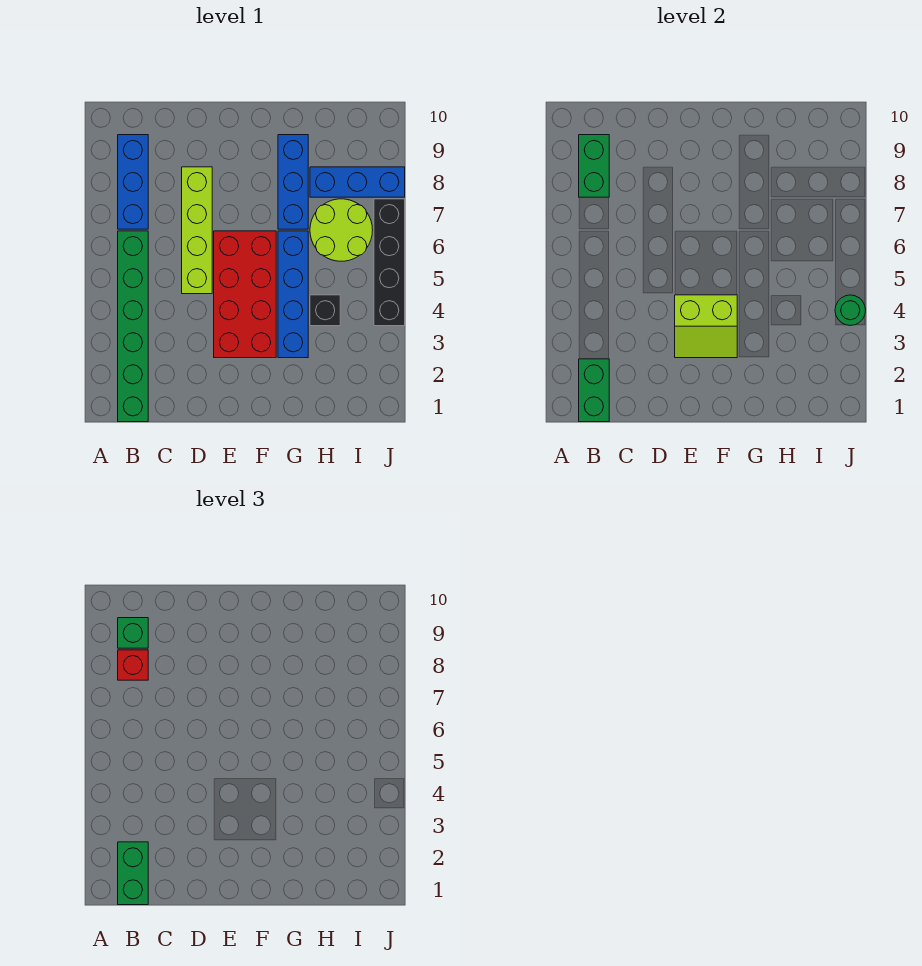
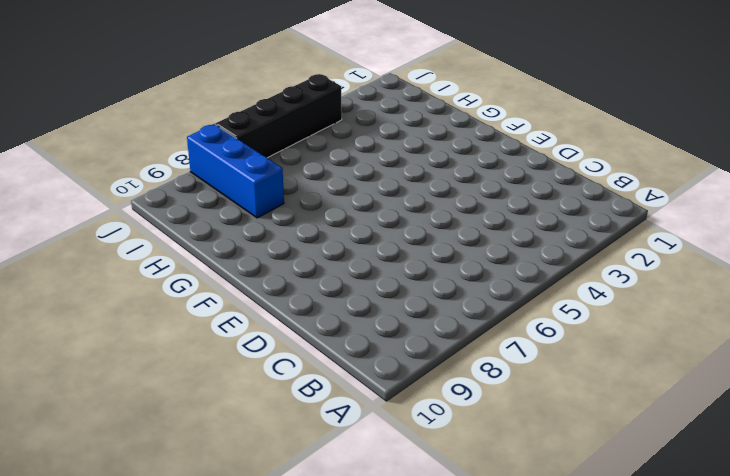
none -> green 1x6 brick [118,231,148,422]
none -> blue 1x3 brick [118,135,148,229]
none -> lime 1x4 brick [182,167,212,294]

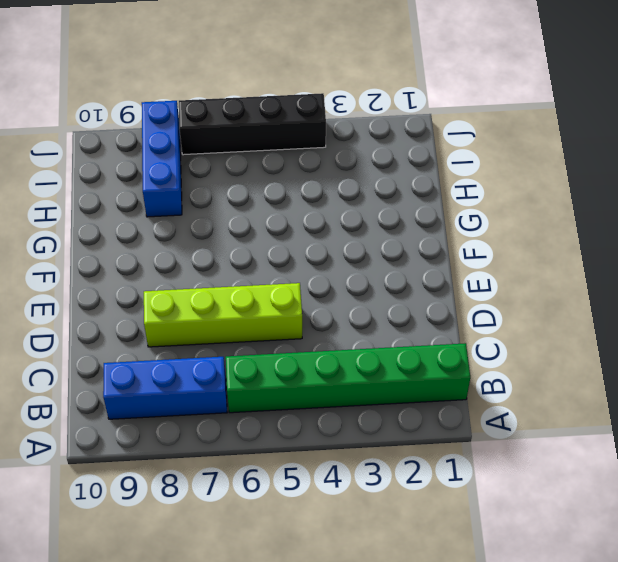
none -> red 2x4 brick [214,231,276,358]
none -> blue 1x4 brick [278,231,308,358]
none -> blue 1x3 brick [278,135,308,229]

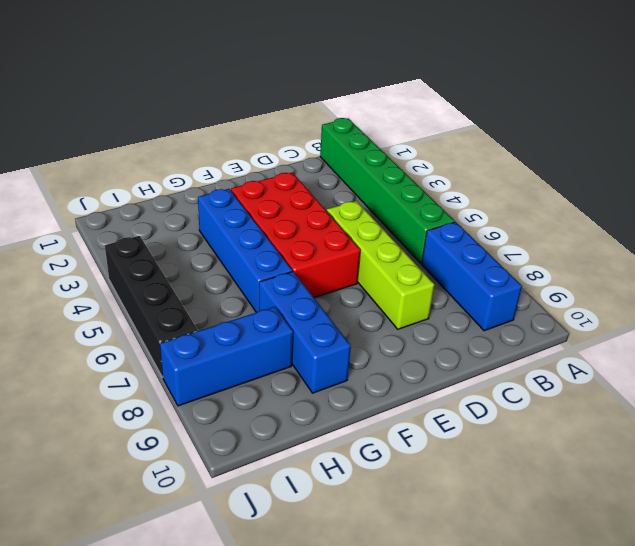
none -> black 1x1 brick [310,295,340,326]
none -> lime 2x2 round brick [310,199,373,261]
none -> green 1x2 brick [579,359,609,422]

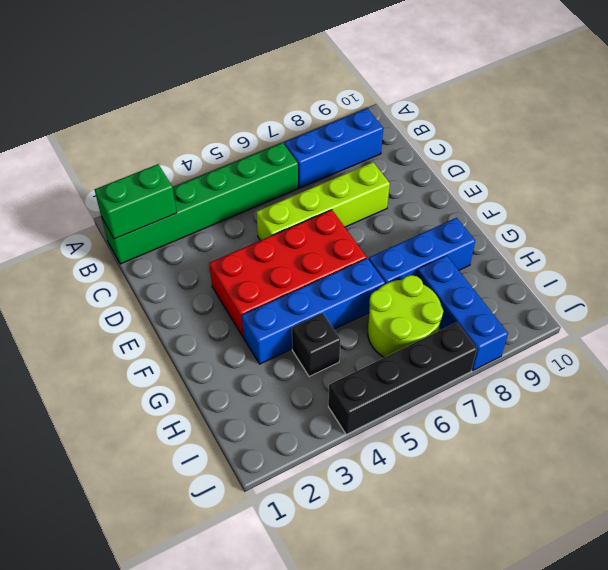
none -> green 1x2 brick [579,135,609,197]
none -> lime 2x2 slope [675,295,737,358]
none -> green 1x1 round brick [835,295,866,326]

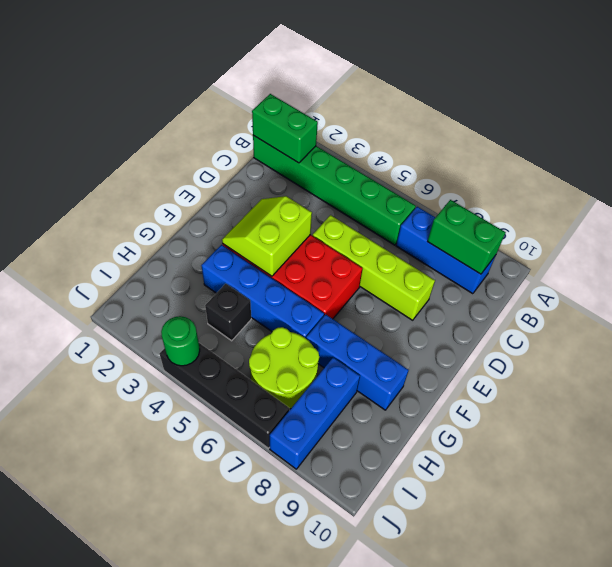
none -> green 1x2 brick [118,842,148,905]
none -> red 1x1 brick [118,650,148,680]
none -> green 1x1 brick [118,618,148,648]

